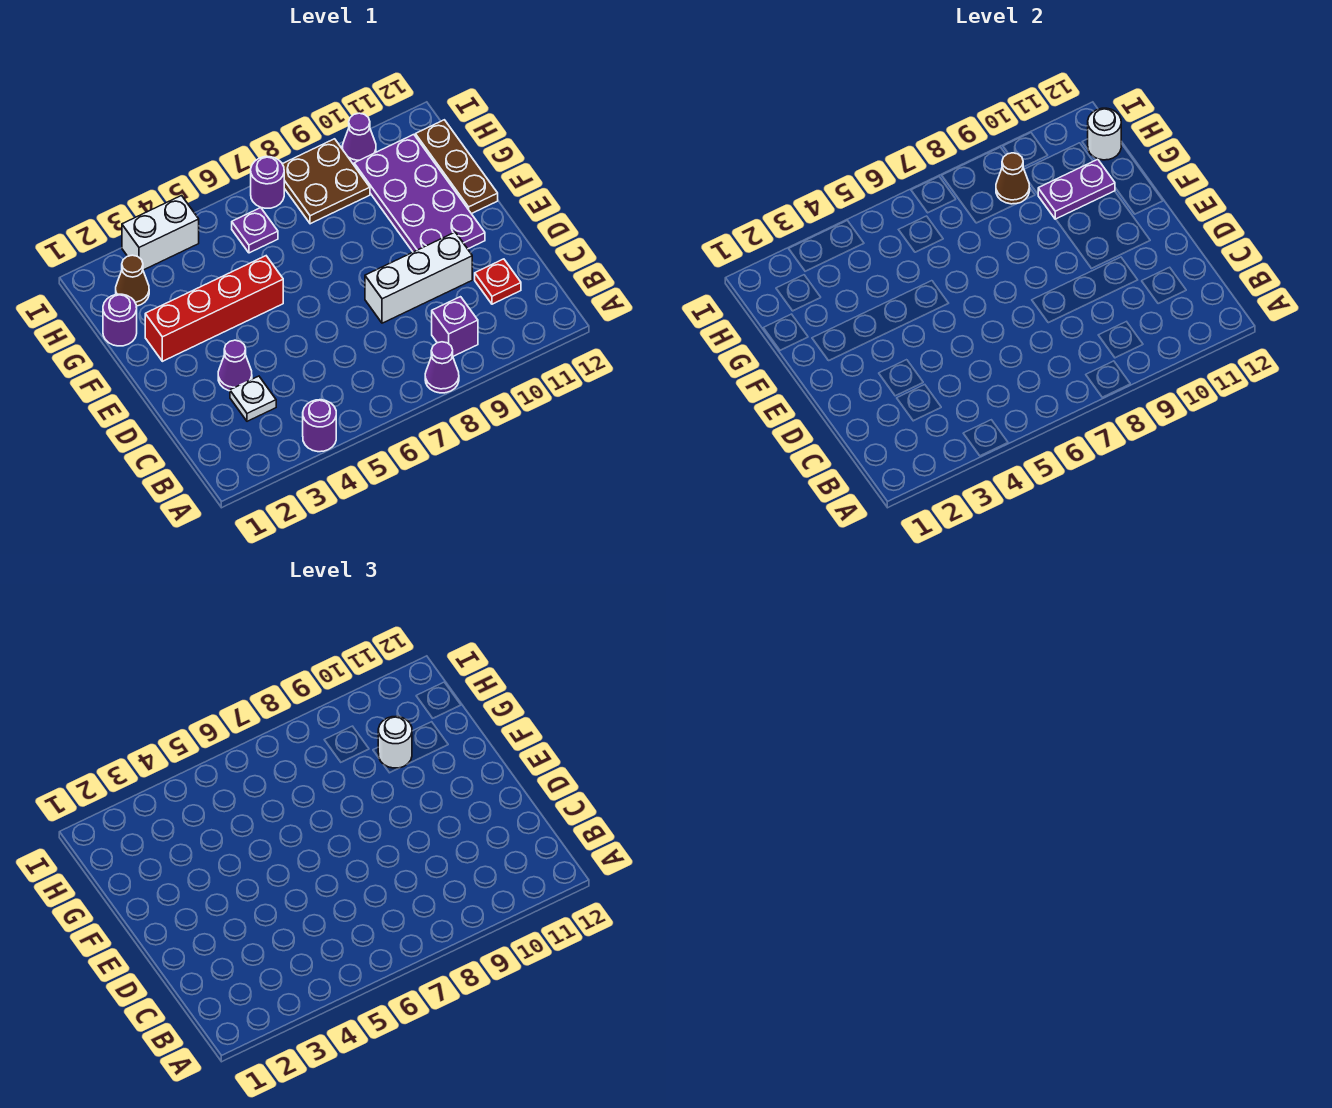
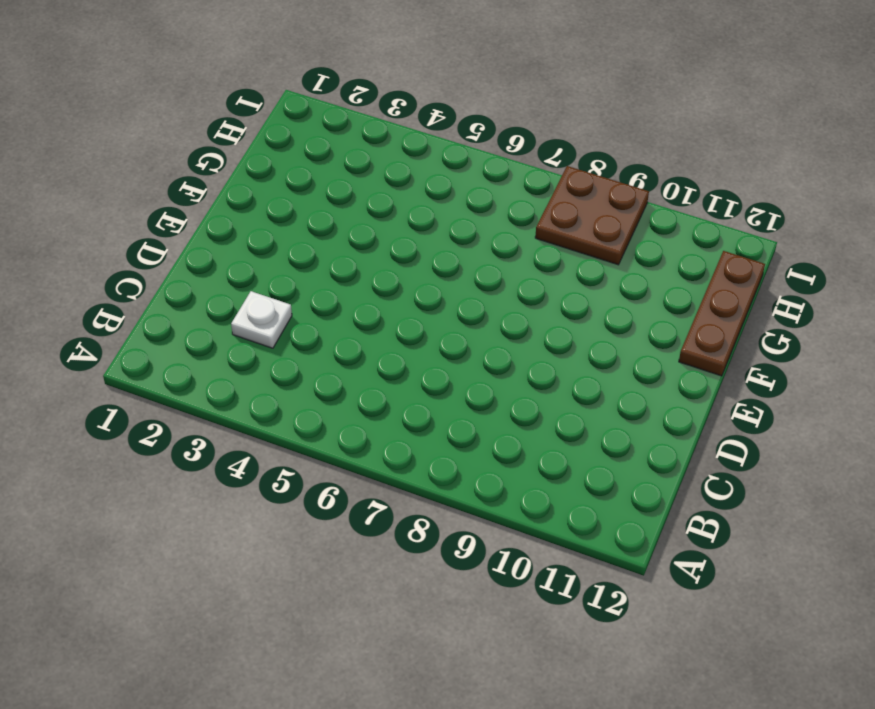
none -> purple 1x1 round brick [303,400,336,452]
none -> purple 1x1 cone [425,342,459,393]
none -> purple 1x1 brick [432,297,478,356]

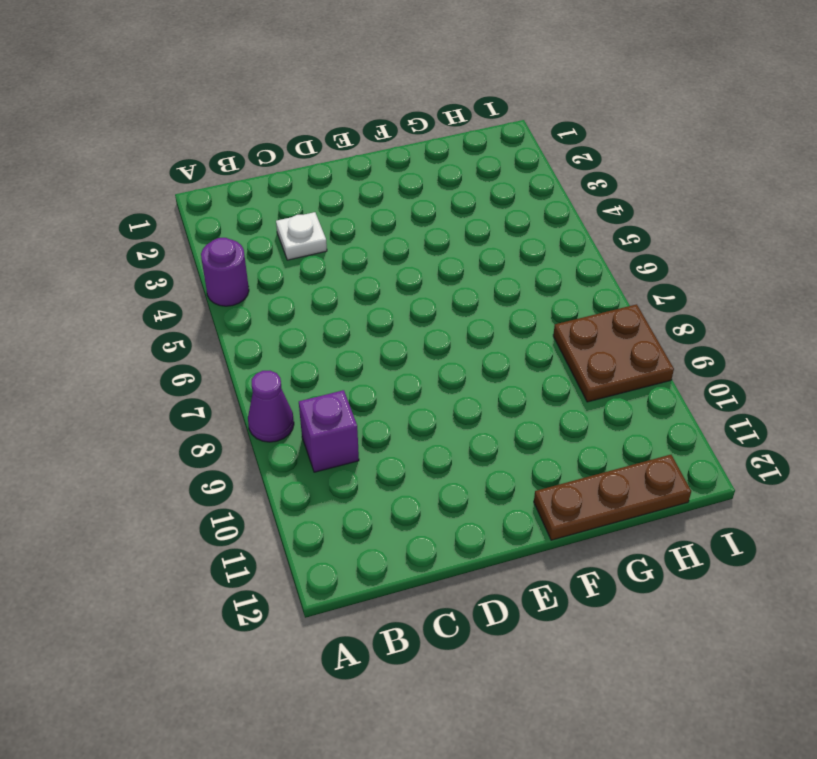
none -> red 1x1 plate [475,259,521,304]
none -> purple 1x1 cone [218,340,252,391]
none -> white 1x3 brick [365,232,472,323]

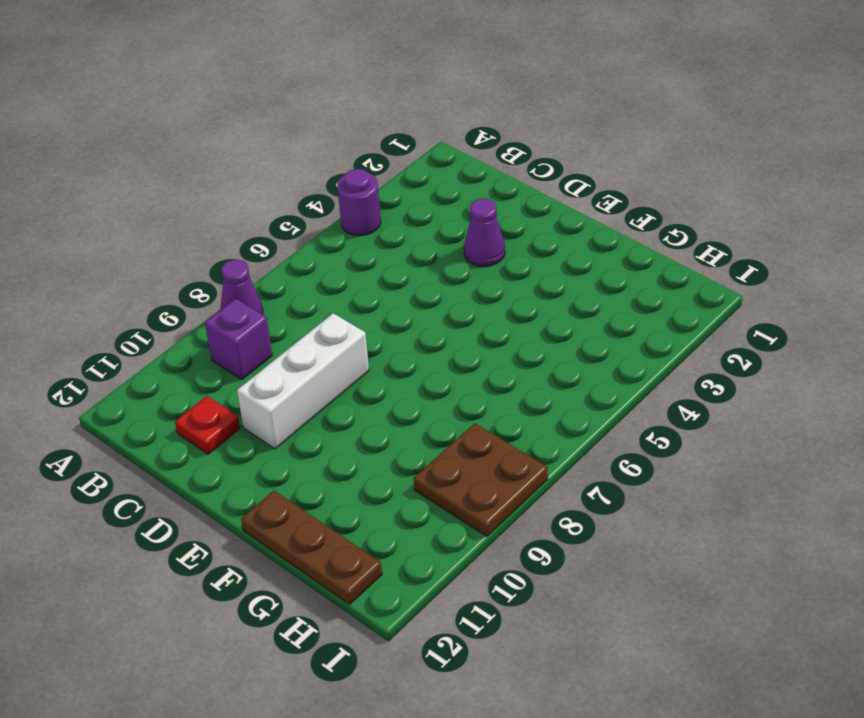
none -> white 1x1 plate [230,376,276,421]
none -> purple 2x4 plate [354,135,485,252]
none -> red 1x4 brick [145,256,283,361]

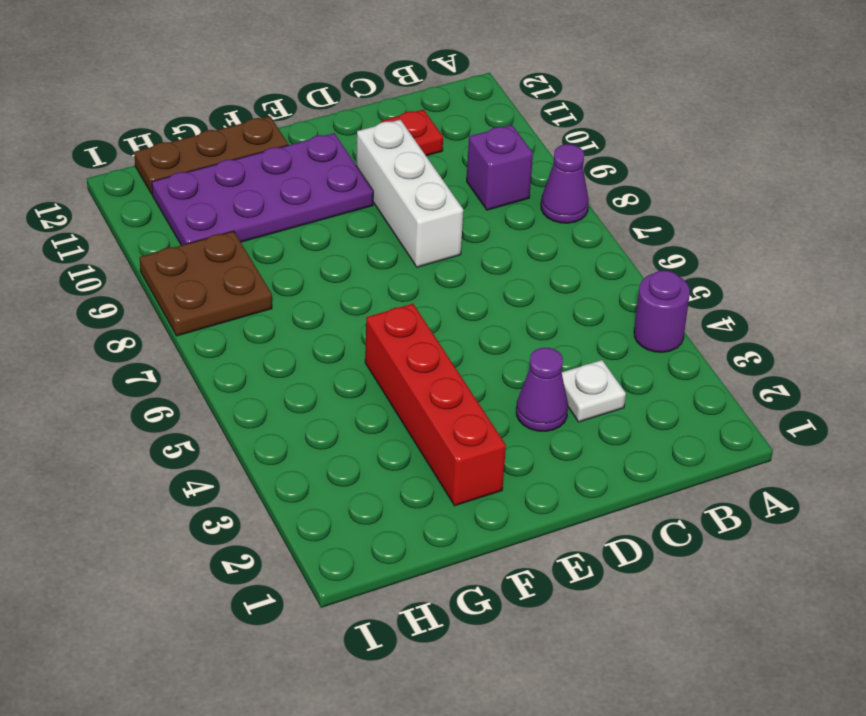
none -> purple 1x1 round brick [103,294,137,346]
none -> brown 1x1 cone [116,255,149,306]
none -> purple 1x1 plate [232,208,278,253]

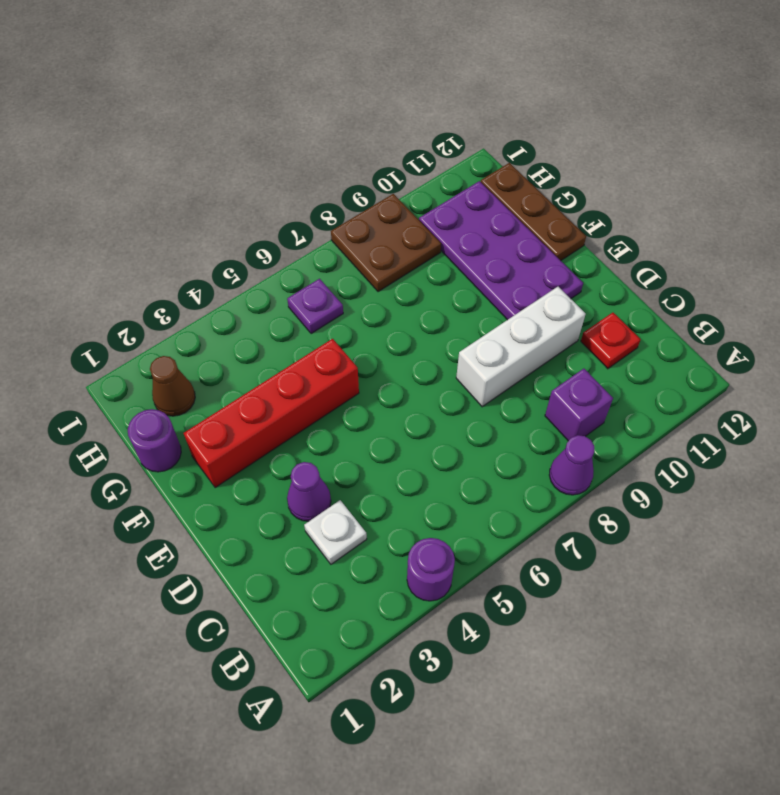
none -> white 1x2 brick [122,196,199,270]
none -> purple 1x1 round brick [251,157,284,208]
none -> purple 1x1 cone [342,113,376,164]

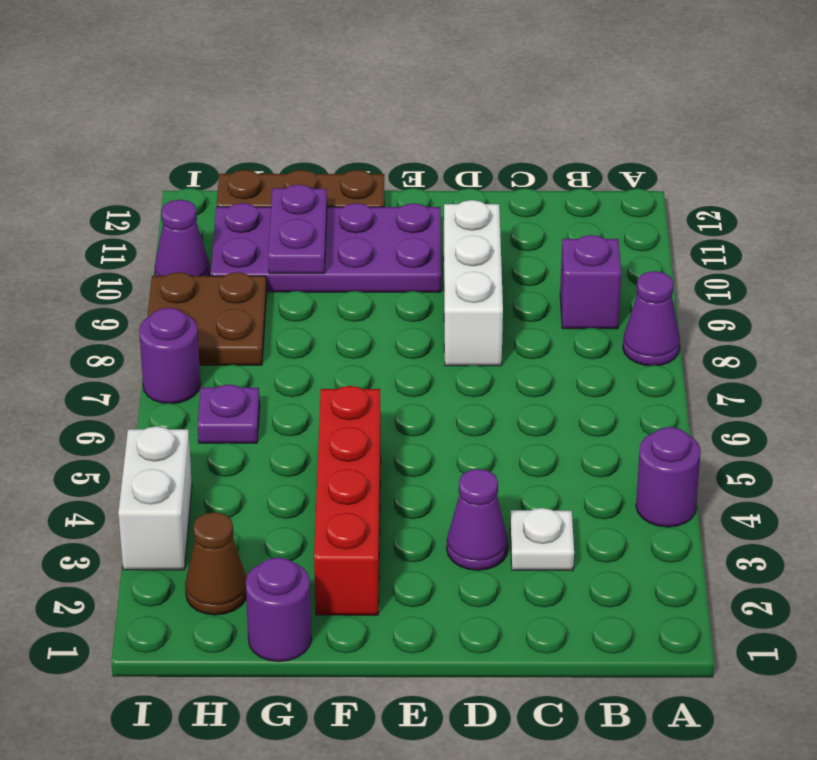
none -> red 1x1 plate [475,259,521,304]
none -> brown 1x1 cone [996,153,1030,204]
none -> white 1x1 round brick [1088,108,1121,160]

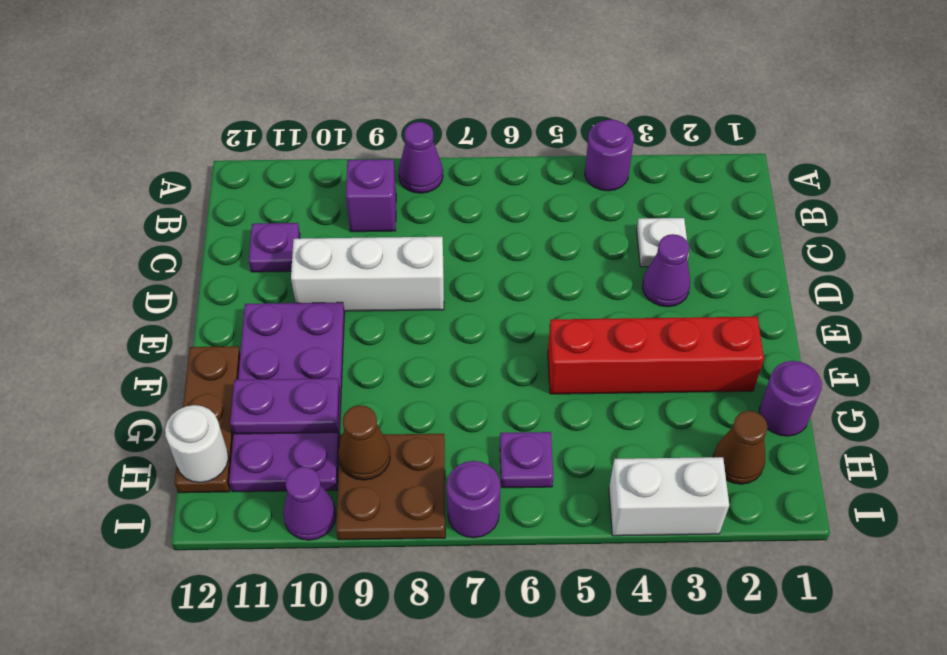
purple 1x1 plate [249,223,300,272] -> red 1x1 plate [475,259,521,304]
none -> white 1x1 round brick [378,716,412,768]

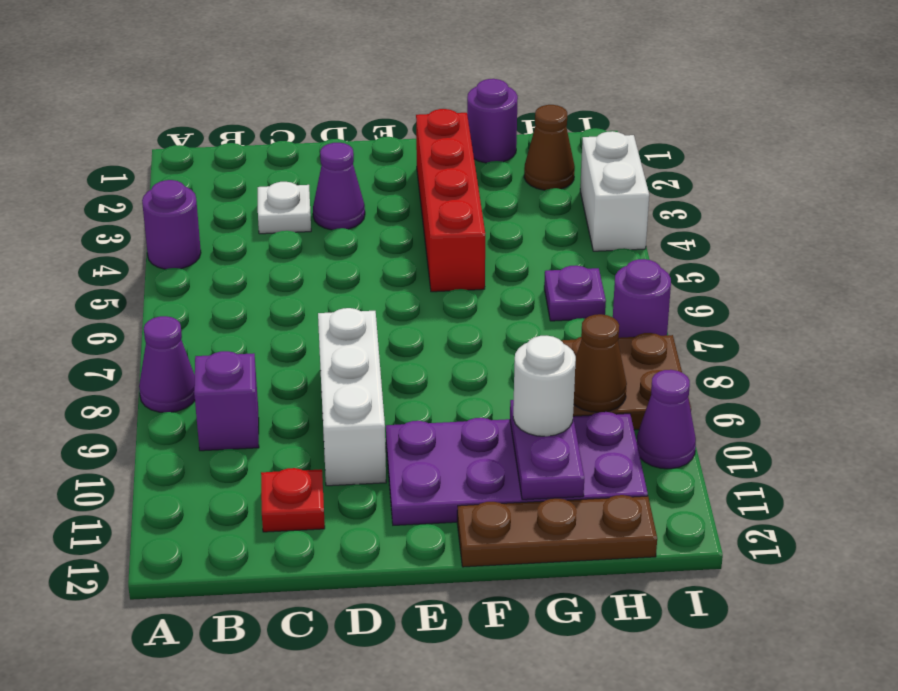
none -> white 1x1 round brick [1088,108,1121,160]

